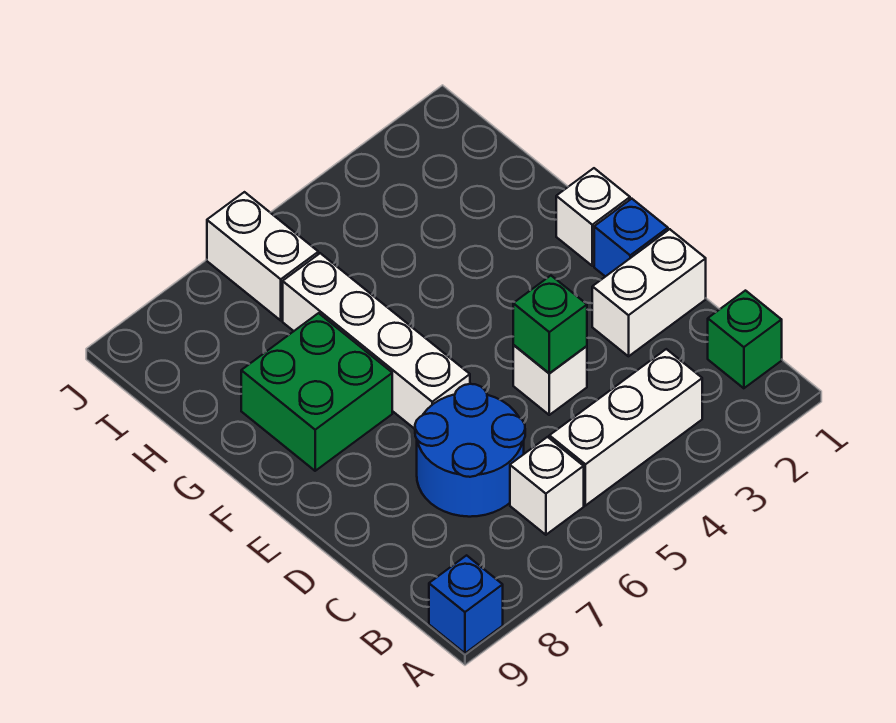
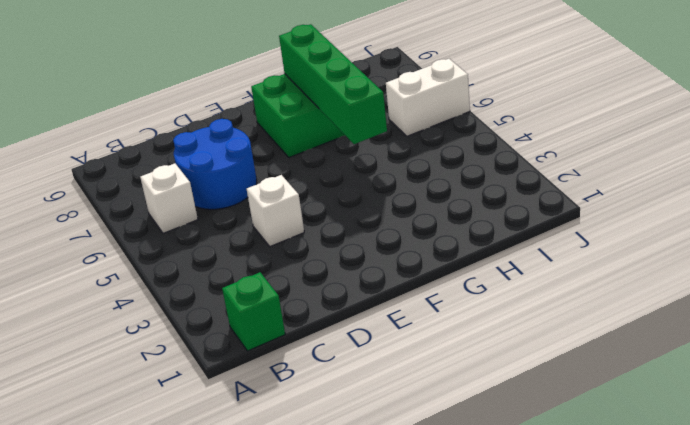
green 1x4 brick [279,24,387,144] -> none
none -> blue 1x1 brick [429,555,503,653]
none -> white 1x3 brick [549,349,702,506]
none -> white 1x2 brick [592,229,706,356]

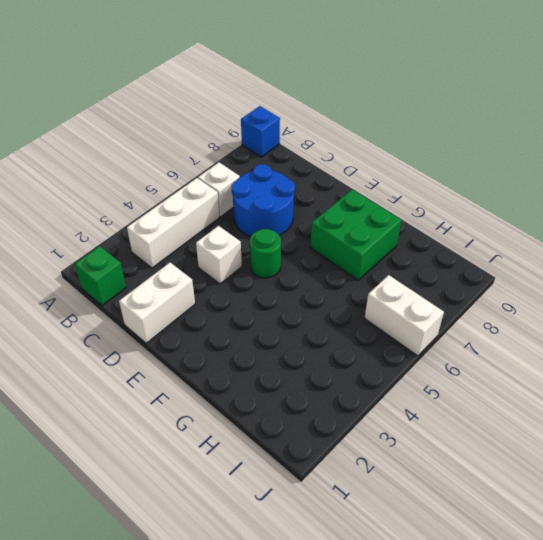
green 1x1 round brick [250,229,281,278] -> none
none -> blue 1x1 brick [594,199,668,277]
none -> white 1x4 brick [283,253,470,429]
none -> white 1x1 brick [556,168,630,266]

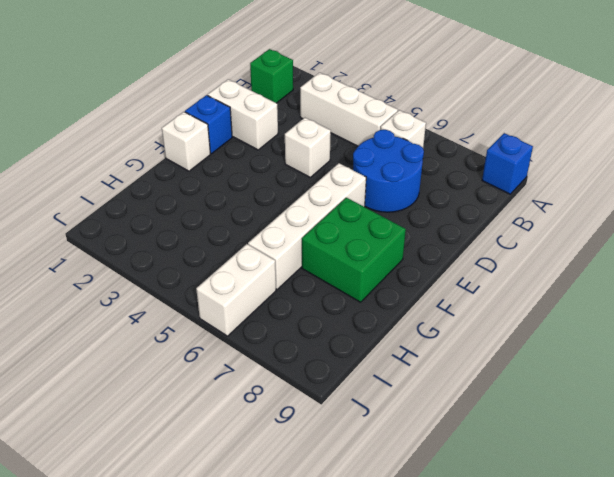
none -> green 1x1 brick [513,276,587,373]

